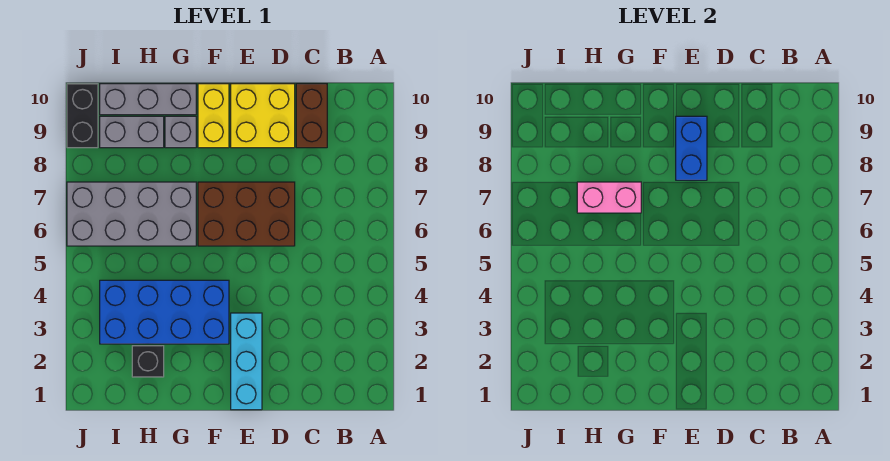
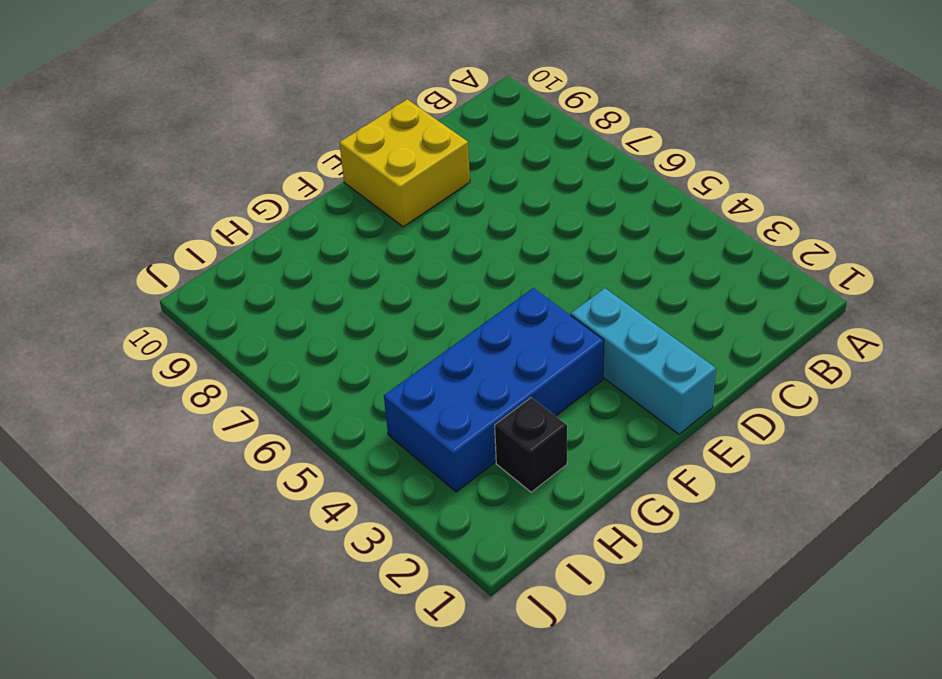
none -> brown 1x2 brick [296,84,327,148]
none -> brown 2x3 brick [198,182,295,246]
none -> yellow 1x2 brick [198,84,229,148]

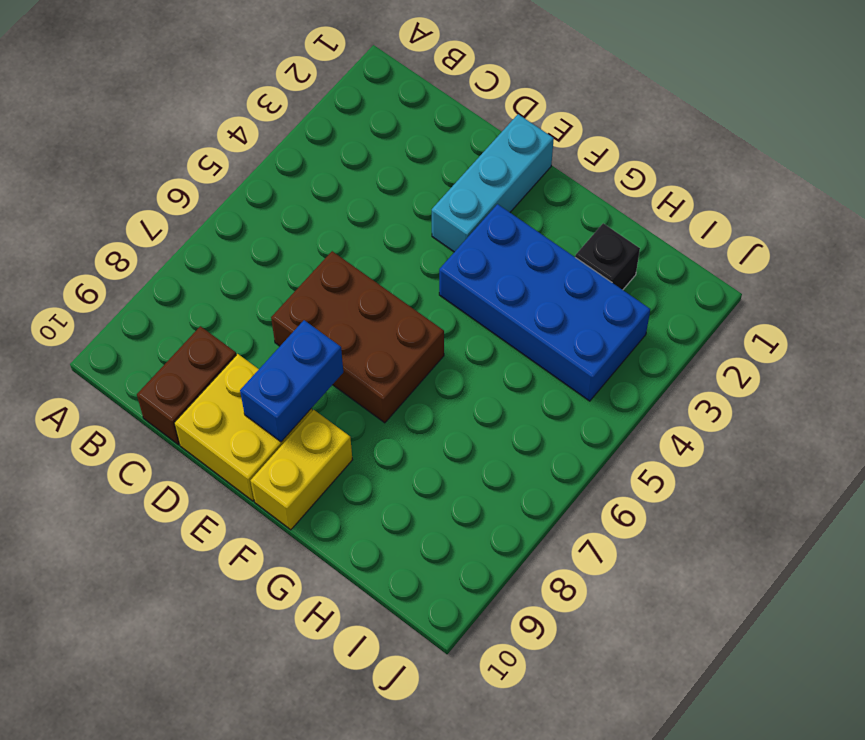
none -> grey 2x4 brick [67,182,196,246]
none -> grey 1x1 brick [165,116,196,148]
none -> grey 1x3 brick [100,84,196,115]

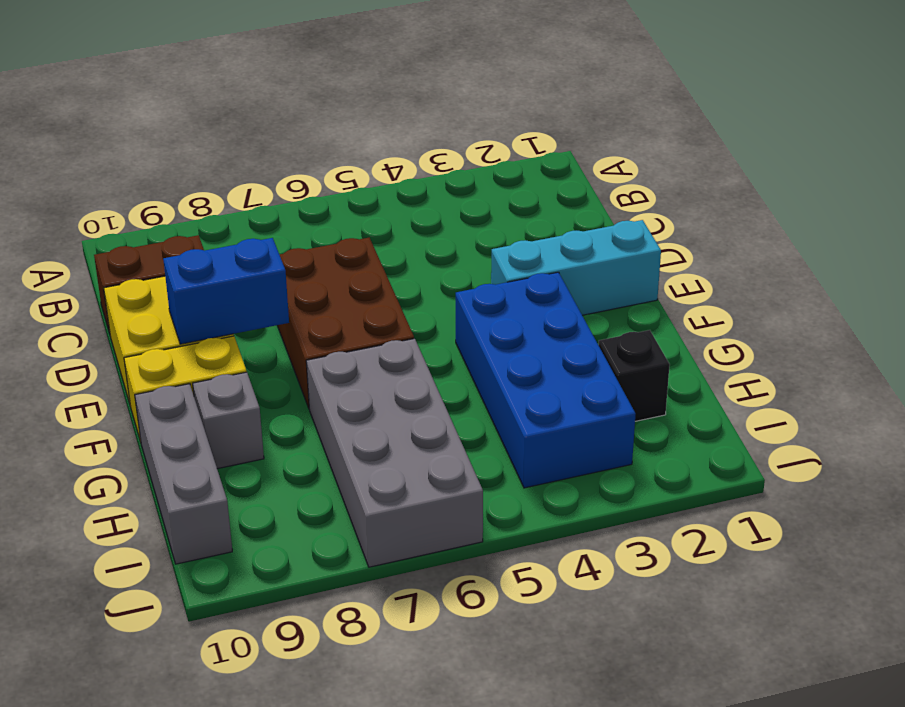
none -> grey 1x2 brick [100,116,164,148]
none -> black 1x2 brick [67,84,98,148]
none -> pink 1x2 brick [577,182,641,213]

